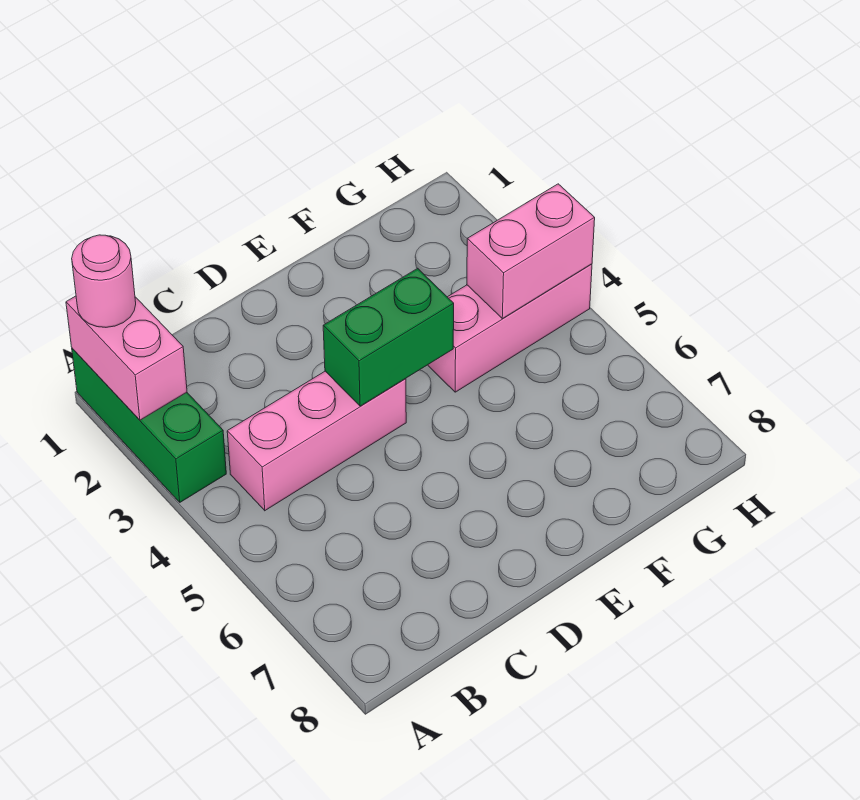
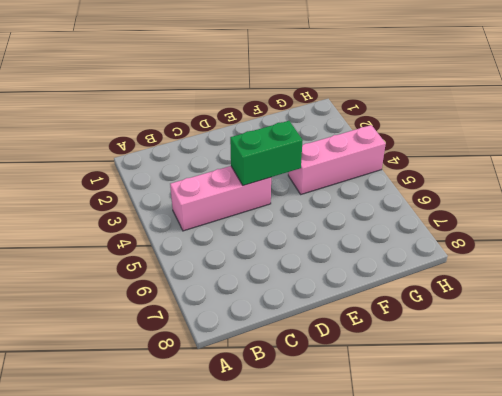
none -> green 1x3 brick [72,349,226,502]
none -> pink 1x2 brick [66,296,187,420]

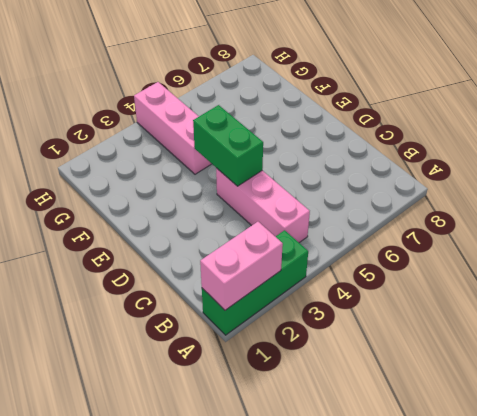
none -> pink 1x2 brick [467,184,595,319]
none -> pink 1x1 round brick [72,235,136,327]

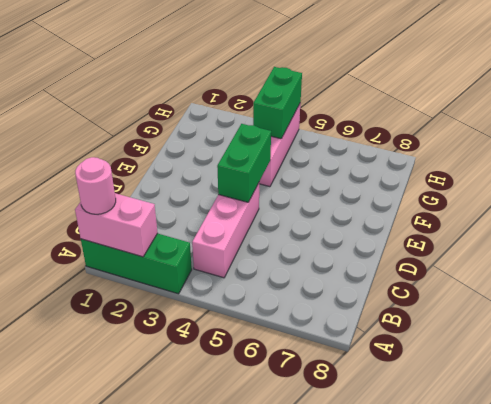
green 1x2 brick [253,67,302,139] -> pink 1x2 brick [467,184,595,319]

